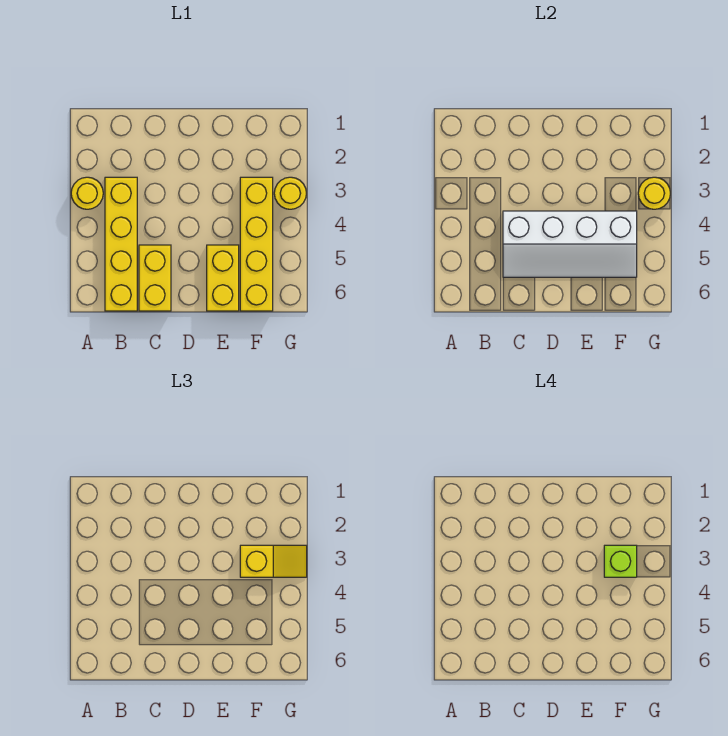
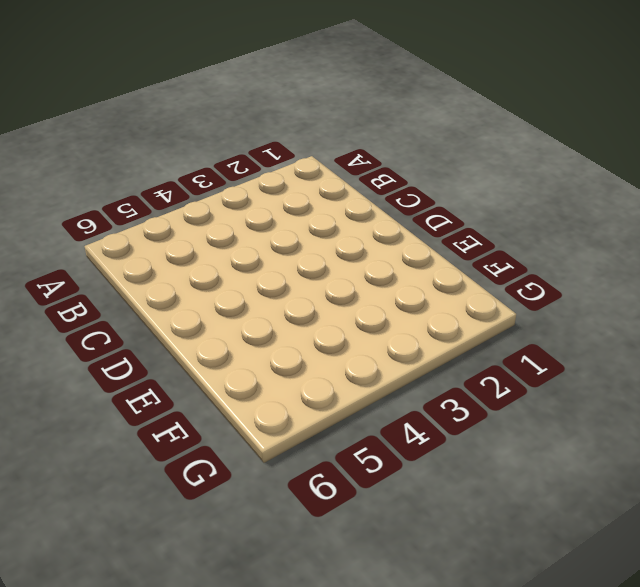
none -> yellow 1x1 round brick [71,177,103,209]
none -> yellow 1x4 brick [105,177,137,311]

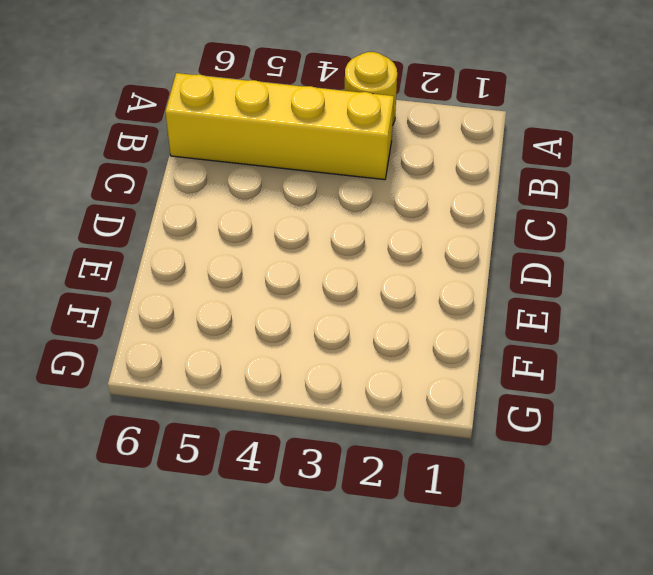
none -> yellow 1x2 brick [139,245,171,311]
none -> yellow 1x2 brick [207,245,239,311]

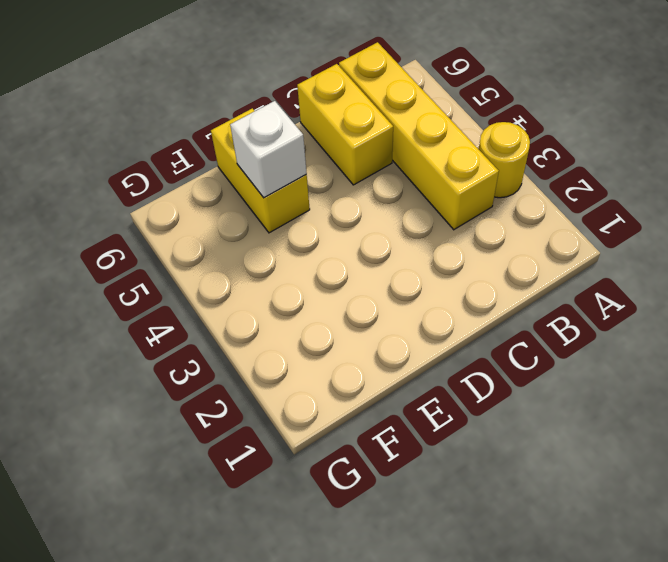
white 1x1 brick [230,101,307,198] -> white 2x4 slope [503,211,637,277]
none -> yellow 1x4 brick [240,177,273,311]
none -> yellow 1x1 round brick [274,177,306,209]

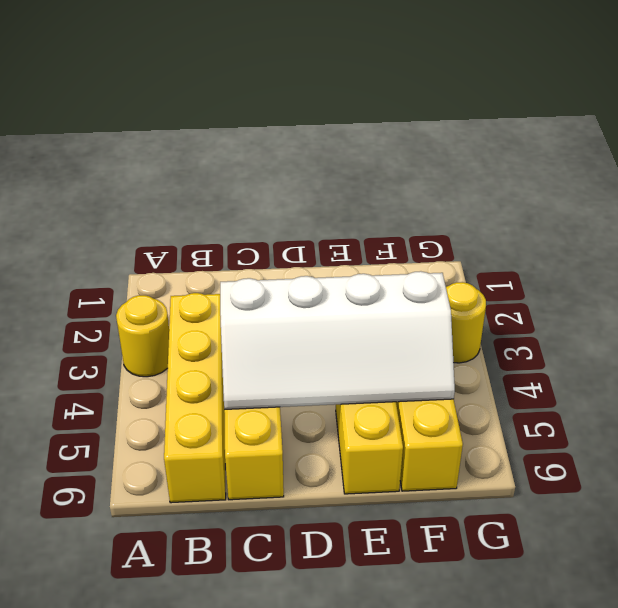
none -> yellow 1x1 round brick [638,177,670,209]
none -> yellow 1x2 slope [240,545,307,577]

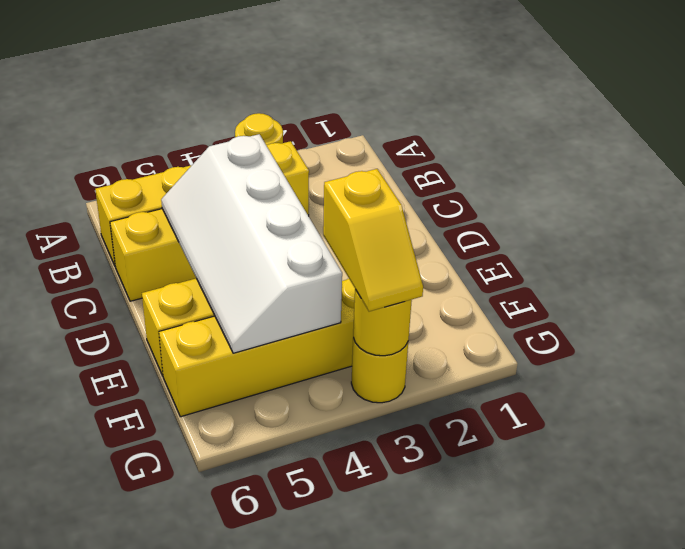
none -> lime 1x1 brick [604,545,637,577]

